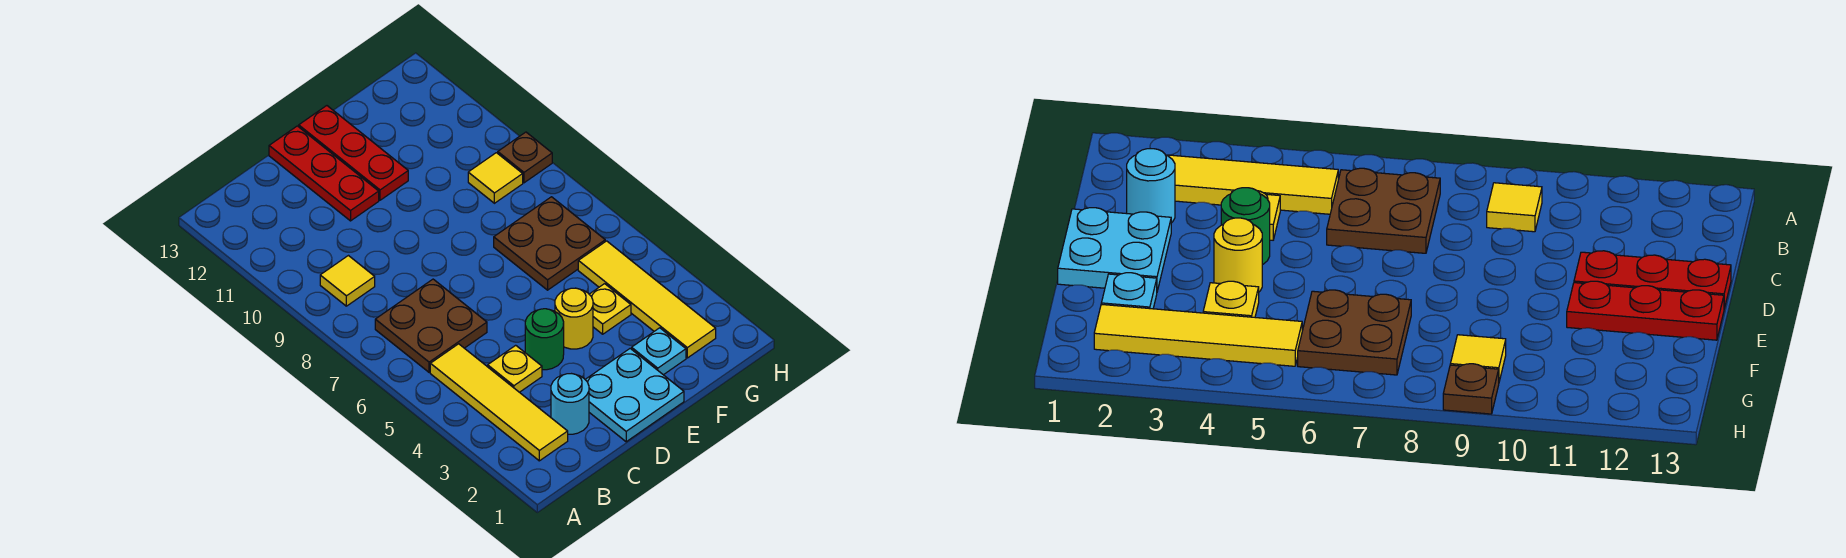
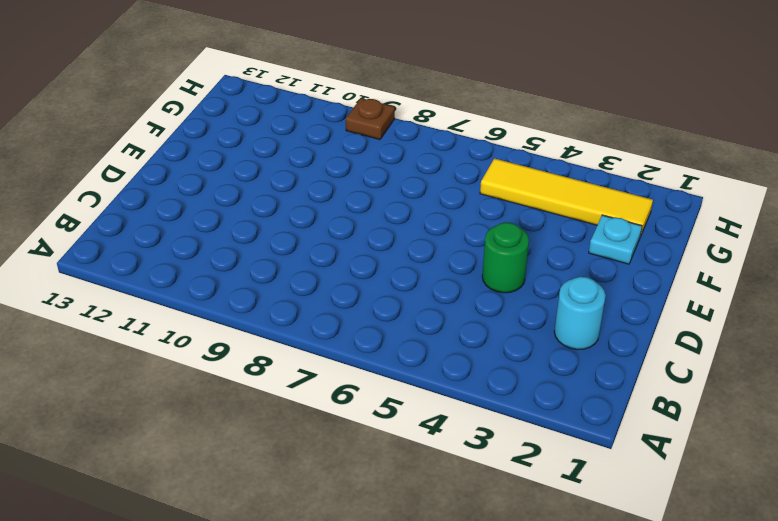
none -> yellow 1x4 tile [430,344,568,461]
none -> brown 2x2 plate [375,279,487,372]
none -> yellow 1x1 tile [320,256,375,306]

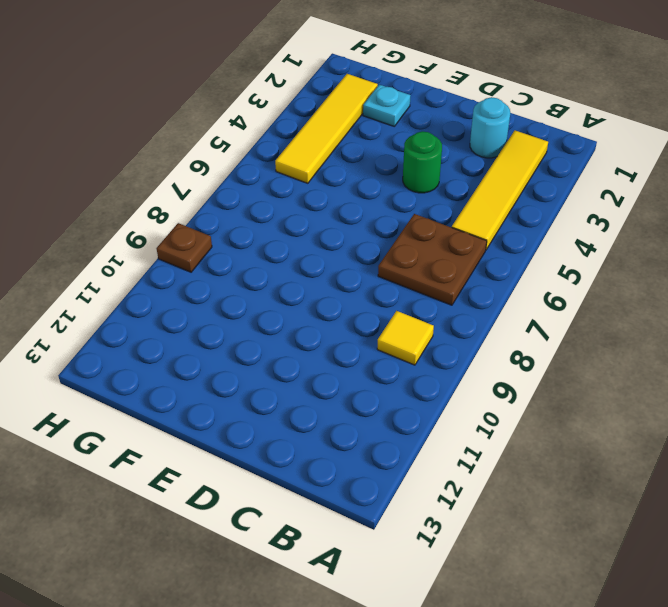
none -> yellow 1x1 plate [488,345,542,392]
none -> cyan 2x2 plate [585,349,684,442]
none -> red 1x3 plate [269,126,379,221]

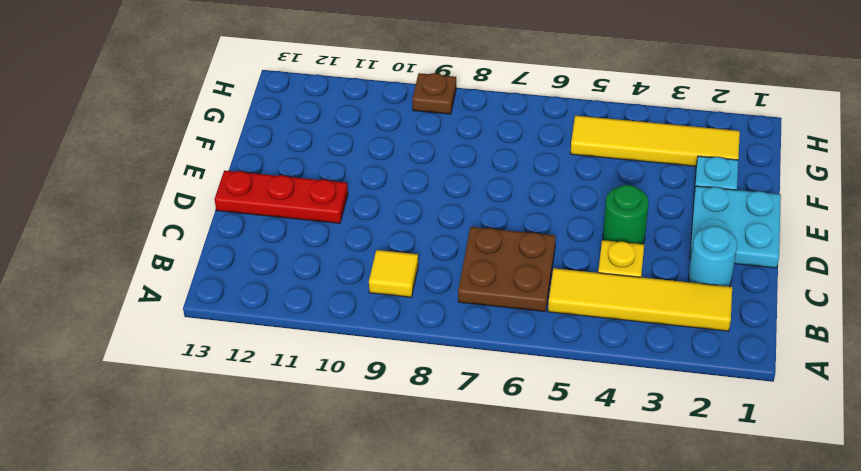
none -> yellow 1x1 round brick [555,288,593,349]
none -> red 1x3 plate [299,106,408,200]
none -> yellow 1x1 plate [589,284,631,334]

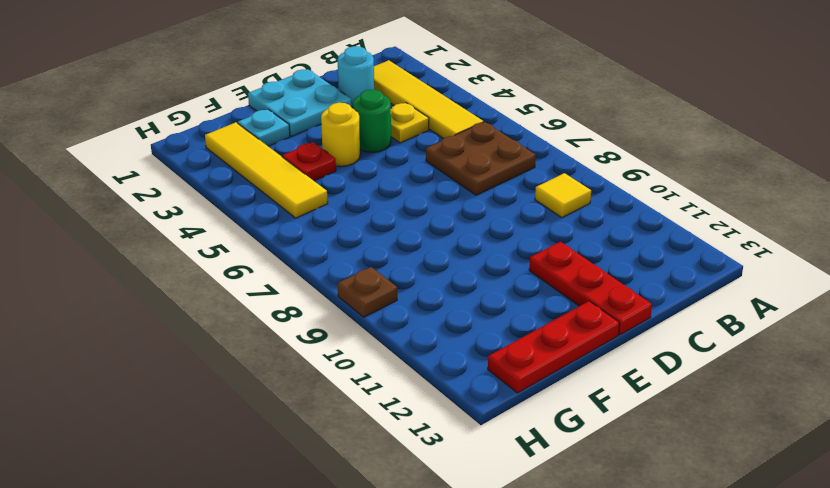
red 1x3 plate [488,301,620,393] -> red 1x3 plate turned to [299,106,408,200]
red 1x1 plate [282,142,336,181] -> yellow 1x1 plate [589,284,631,334]
none -> brown 2x2 plate [494,197,605,290]
none -> yellow 1x1 tile [468,153,523,203]

